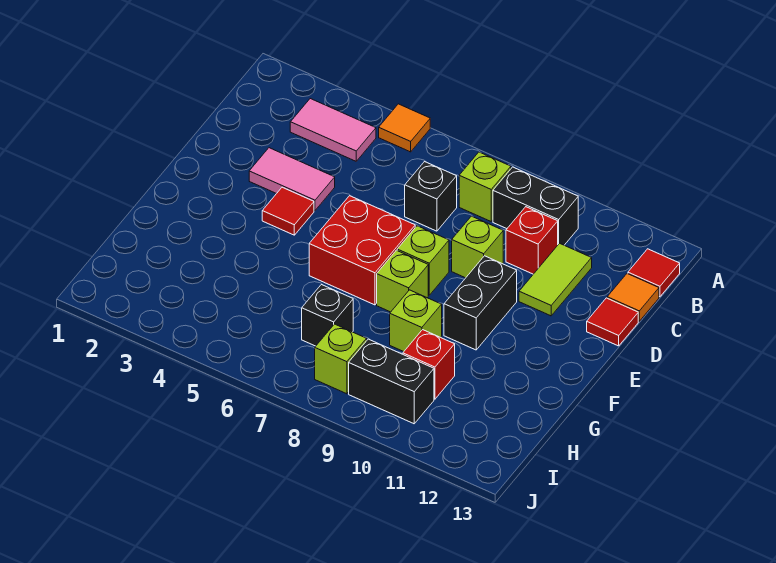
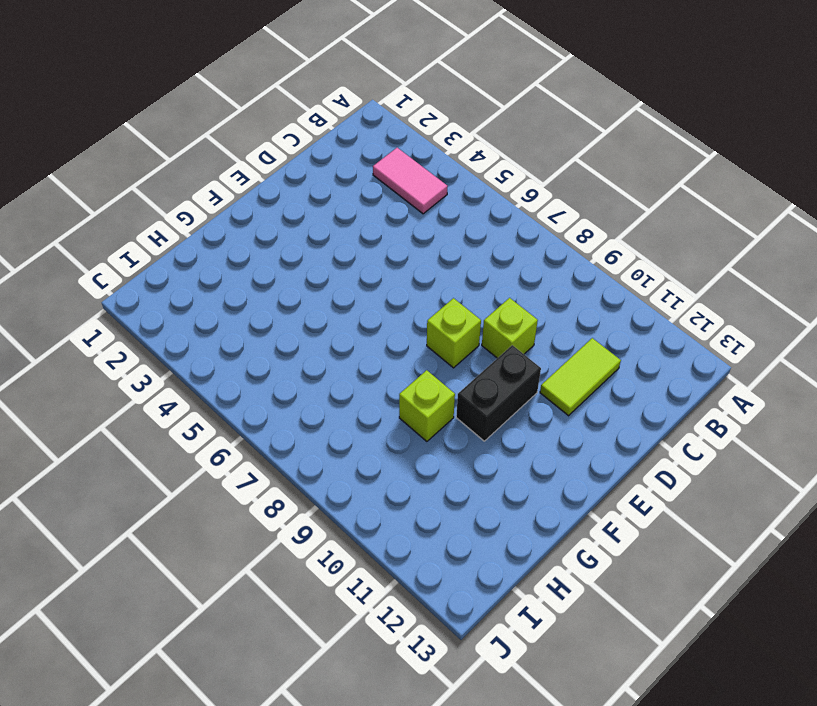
none -> orange 1x1 tile [379,104,430,152]
none -> lime 1x1 brick [459,152,511,221]
none -> black 1x2 brick [493,167,578,245]

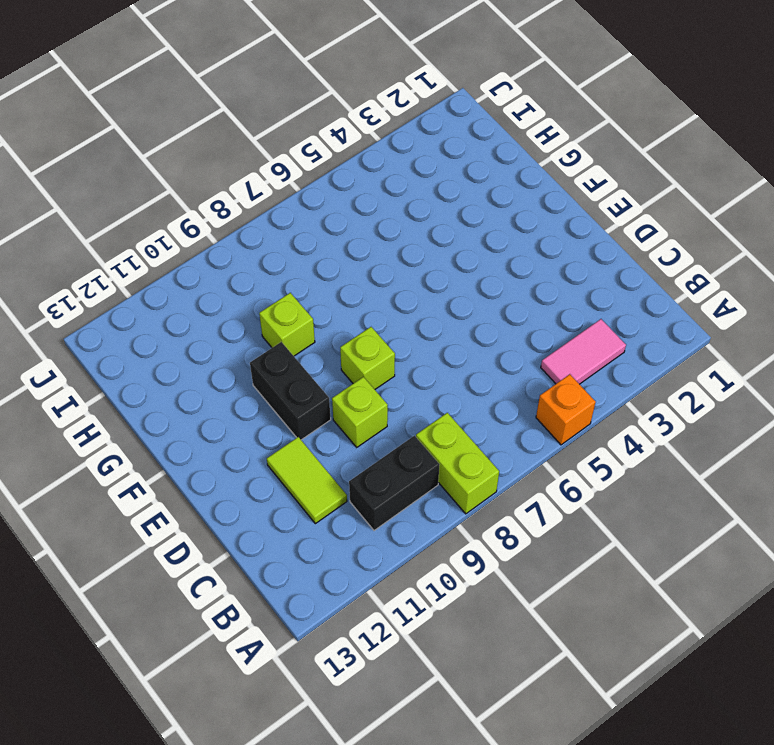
orange 1x1 brick [536,374,596,445] -> orange 1x1 tile [379,104,430,152]
lime 1x2 brick [416,413,499,514] -> lime 1x1 brick [459,152,511,221]
none -> red 1x1 tile [628,249,680,297]
none -> black 1x1 brick [405,162,457,231]
none -> red 1x1 brick [506,207,558,274]

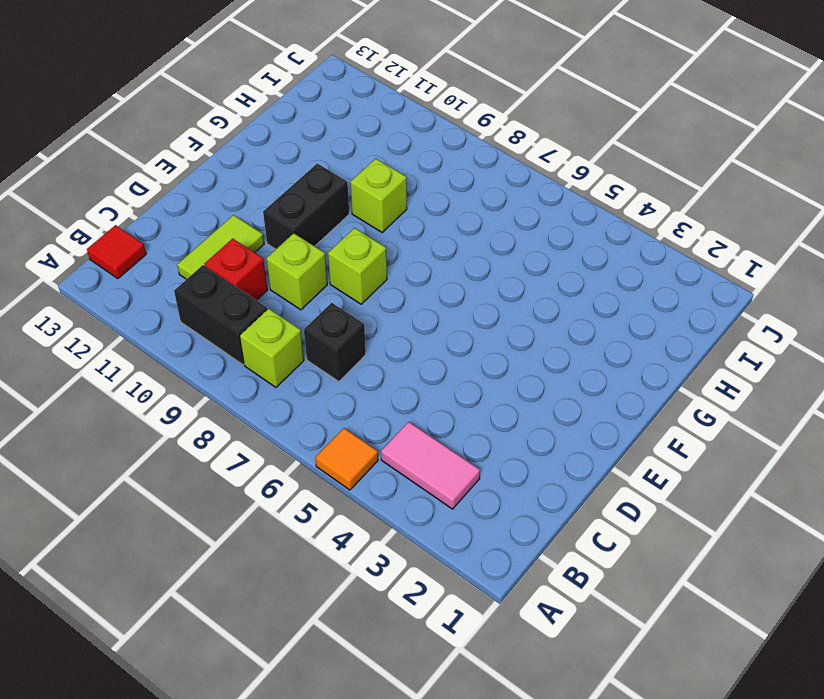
none -> orange 1x1 tile [607,274,659,321]
none -> pink 1x2 tile [249,148,335,211]
none -> red 1x1 tile [587,298,638,346]

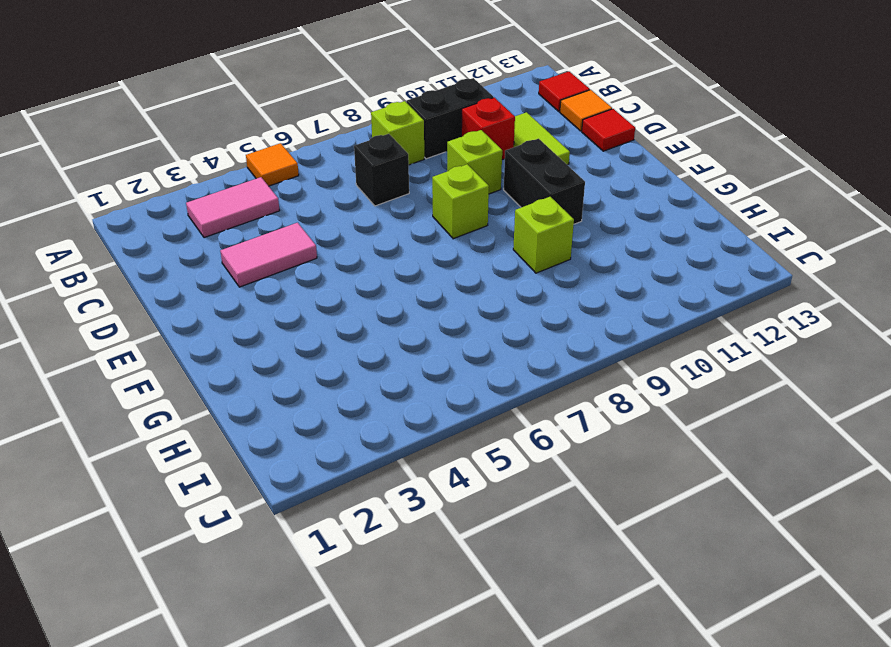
none -> red 1x1 tile [262,187,314,235]
none -> red 2x2 brick [309,196,415,305]
none -> lime 1x1 brick [377,250,428,312]

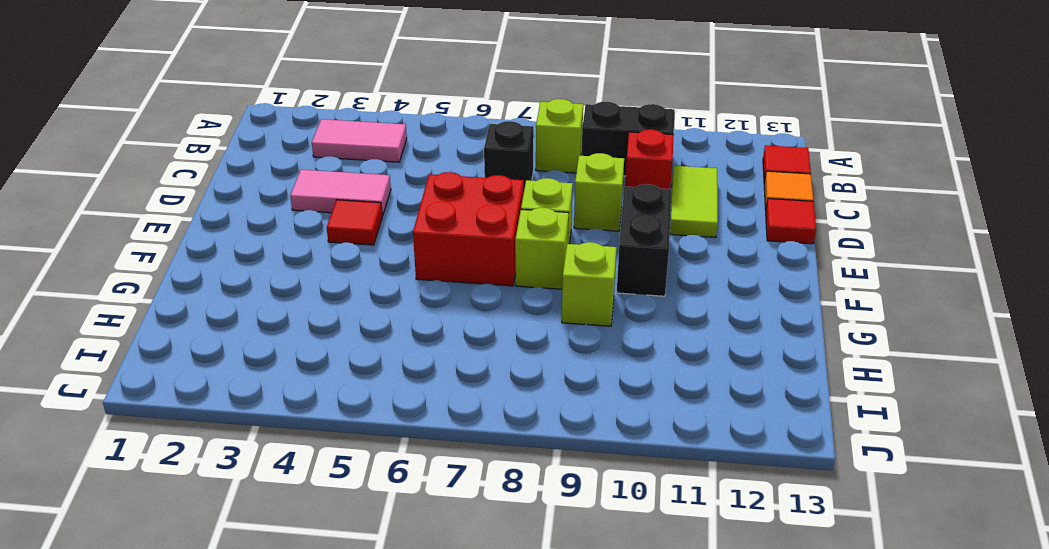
none -> orange 1x1 tile [379,104,430,152]
none -> black 1x1 brick [302,285,353,346]
none -> red 1x1 brick [403,330,455,399]

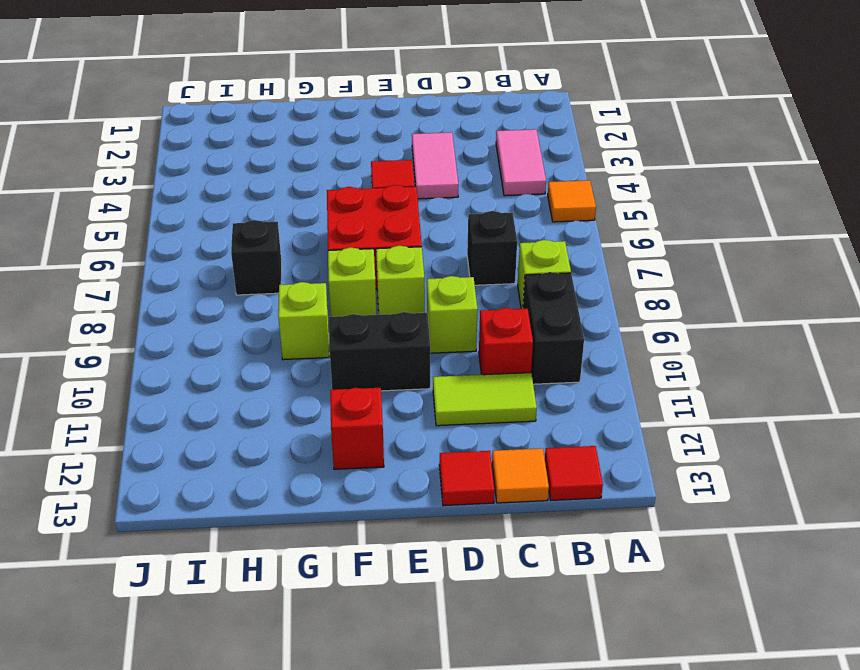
red 1x1 brick [330,388,384,469] -> red 1x1 brick moved to [403,330,455,399]
none -> lime 1x1 brick [315,324,367,394]
none -> black 1x2 brick [349,339,434,424]

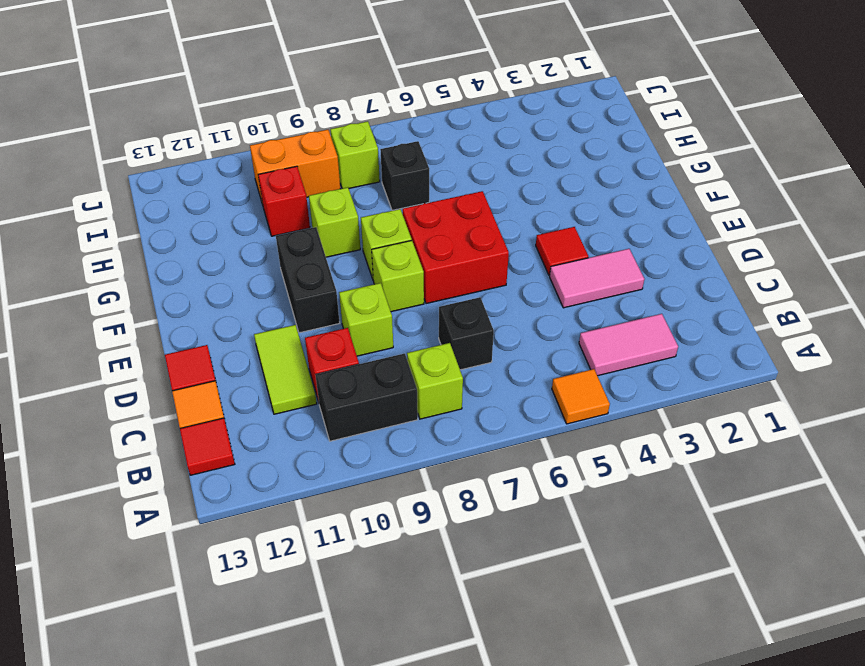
orange 1x2 brick [250,130,340,205] -> black 1x2 brick [349,339,434,424]

